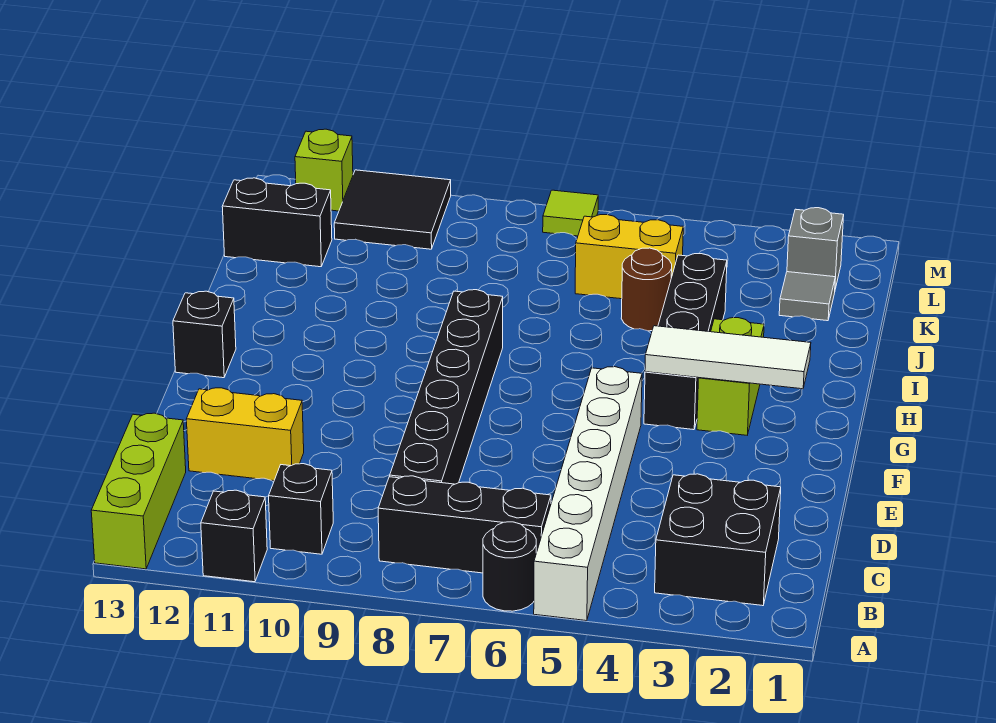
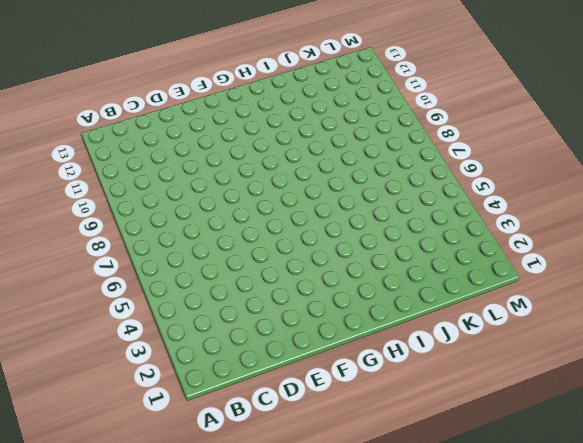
none -> white 1x6 brick [534,367,642,621]
none -> black 1x1 round brick [483,522,536,611]
none -> black 1x1 brick [201,490,267,582]

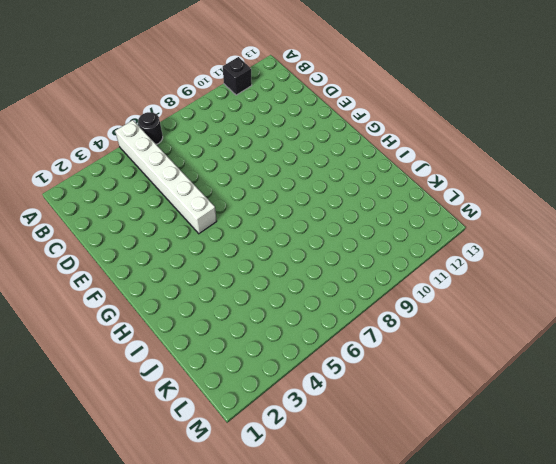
none -> lime 1x3 brick [91,413,186,569]
none -> black 2x2 brick [655,474,781,606]
none -> black 1x3 brick [378,476,551,573]

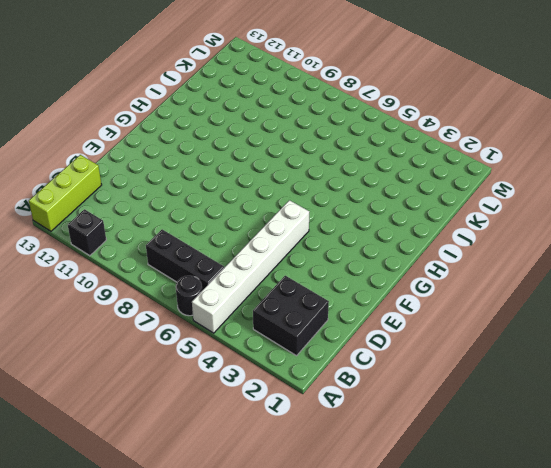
none -> black 1x1 brick [269,464,333,554]
none -> black 1x6 brick [390,290,503,484]
none -> yellow 1x2 brick [186,388,304,481]

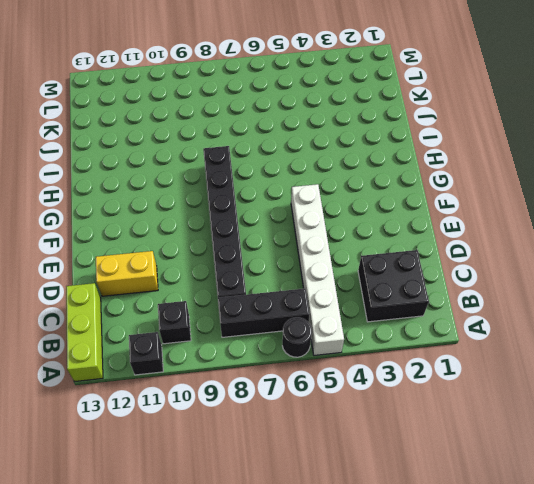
none -> lime 1x2 brick [697,318,764,435]
none -> black 1x4 brick [644,254,727,430]
none -> black 1x1 brick [173,291,236,378]

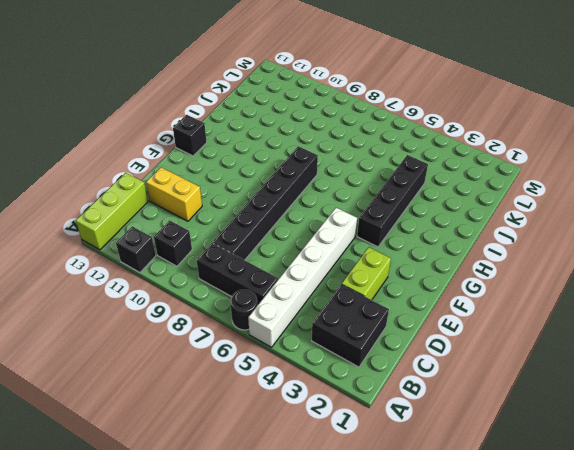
lime 1x2 brick [342,247,391,300] -> lime 1x2 brick moved to [697,318,764,435]
none -> brown 1x1 round brick [621,248,672,331]
none -> grey 1x1 tile [779,272,835,321]
none -> yellow 1x2 brick [575,215,683,299]

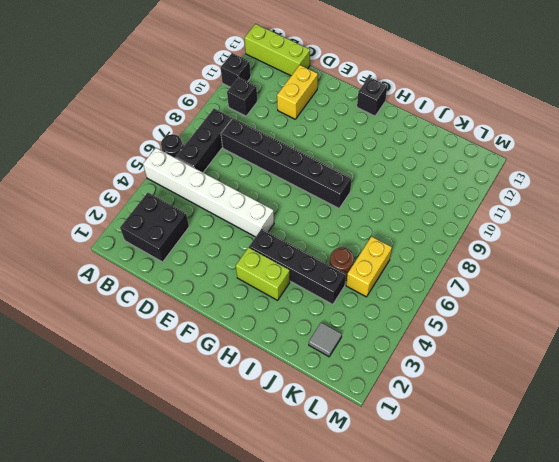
none -> black 1x2 brick [222,178,332,267]
none -> grey 1x1 brick [787,208,844,289]
none -> black 2x2 tile [334,170,451,249]

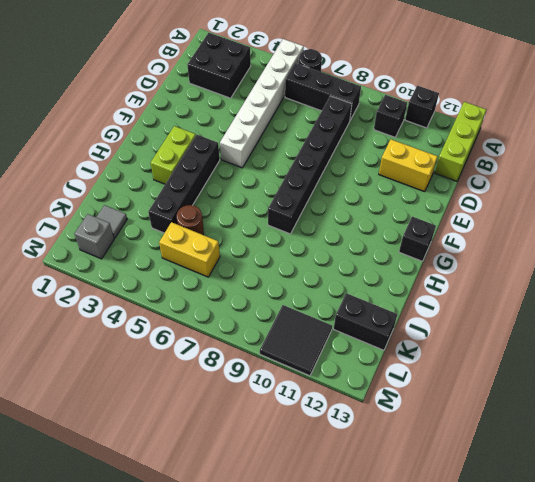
none -> lime 1x1 tile [543,190,598,236]
none -> lime 1x1 brick [295,129,353,211]
none -> white 1x3 tile [645,326,811,389]

